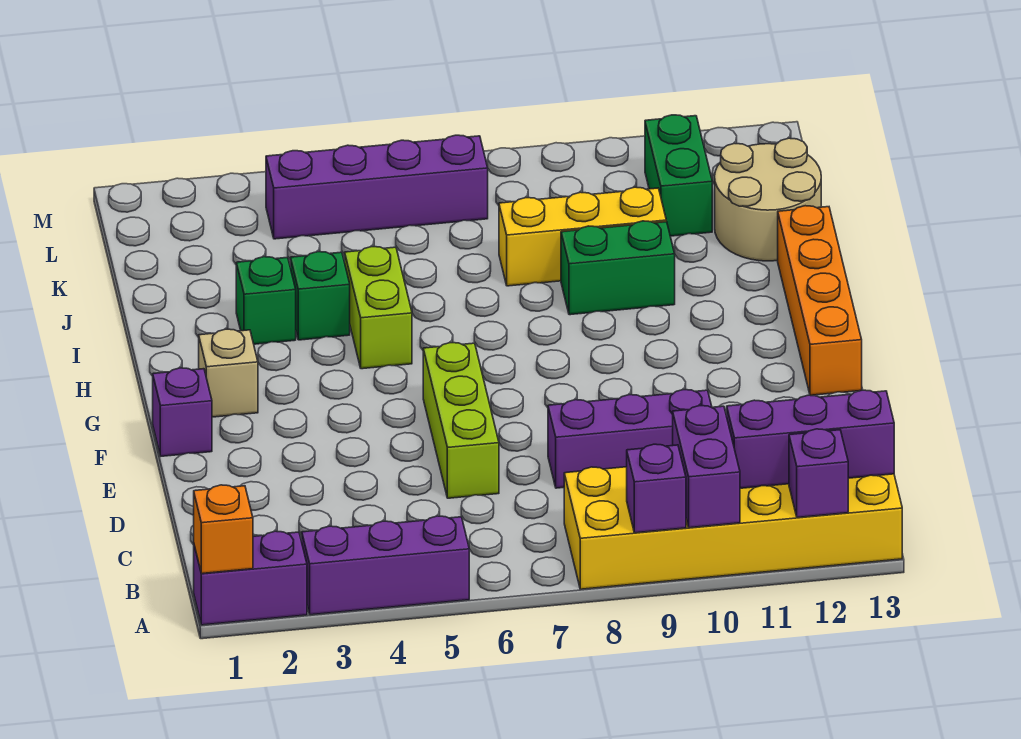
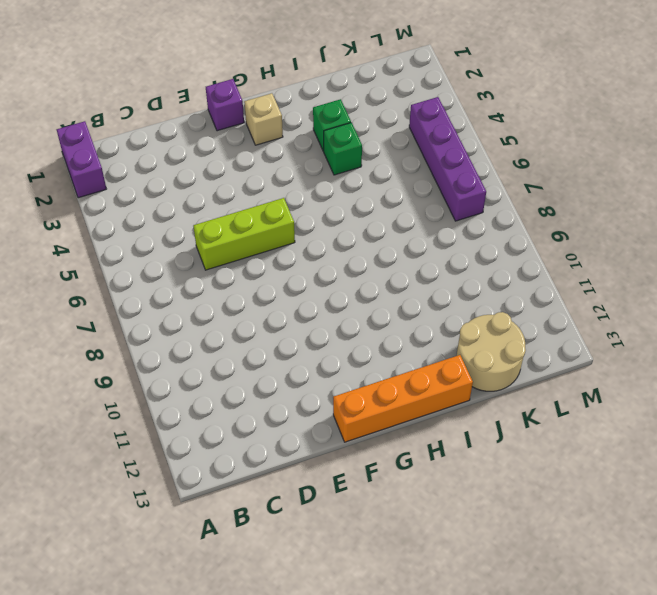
none -> purple 1x3 brick [302,516,469,615]
none -> yellow 2x6 brick [564,467,902,589]
none -> purple 1x3 brick [548,390,712,488]

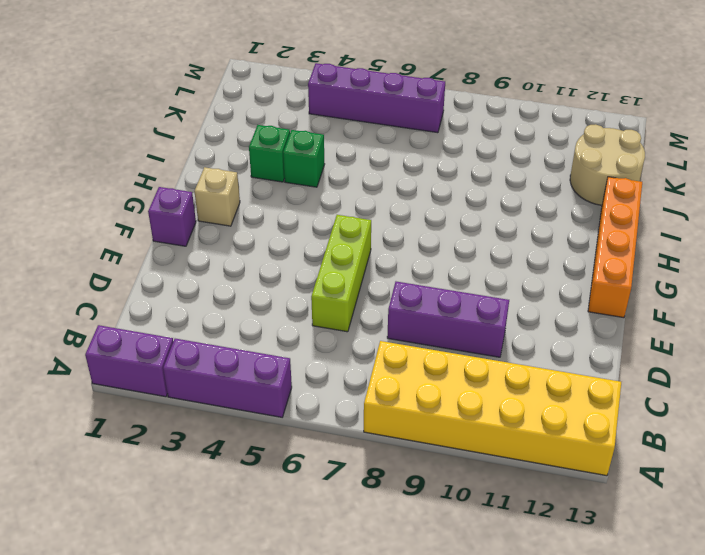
none -> lime 1x2 brick [345,247,412,369]
none -> green 1x2 brick [561,221,675,315]
none -> yellow 1x3 brick [499,187,666,286]

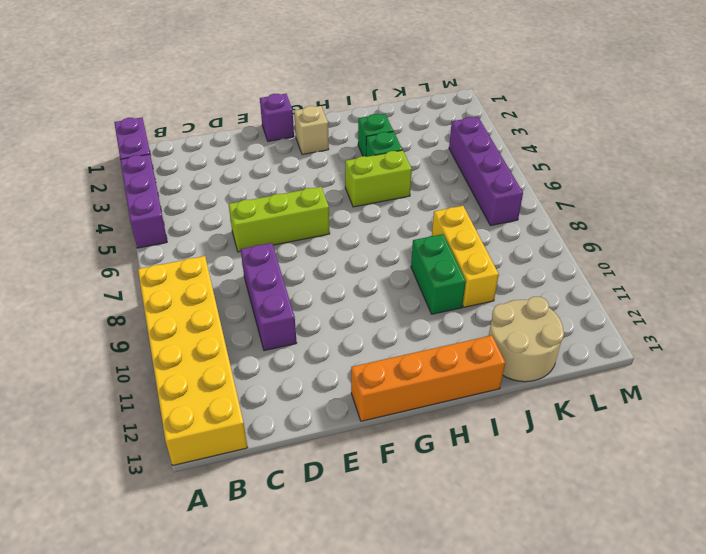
none -> green 1x2 brick [645,115,712,236]
none -> orange 1x1 brick [194,485,253,574]
none -> purple 1x1 brick [627,444,686,533]

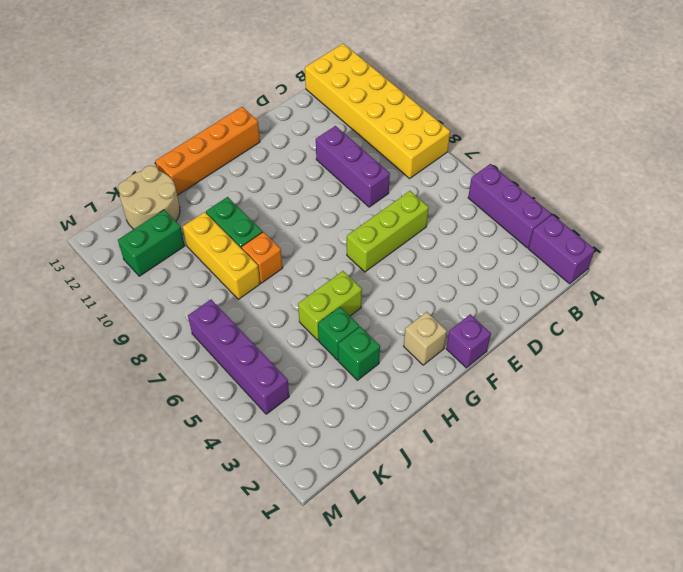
orange 1x1 brick [242,232,283,283] -> orange 1x1 brick moved to [194,485,253,574]
none -> purple 1x1 brick [627,444,686,533]
none -> purple 1x2 brick [673,406,740,528]
none -> purple 1x1 brick [789,429,848,518]

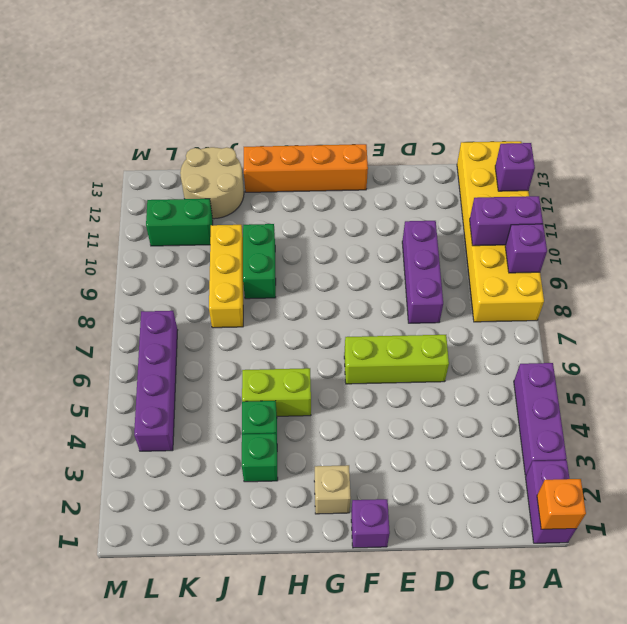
none -> purple 1x3 brick [727,390,894,488]

